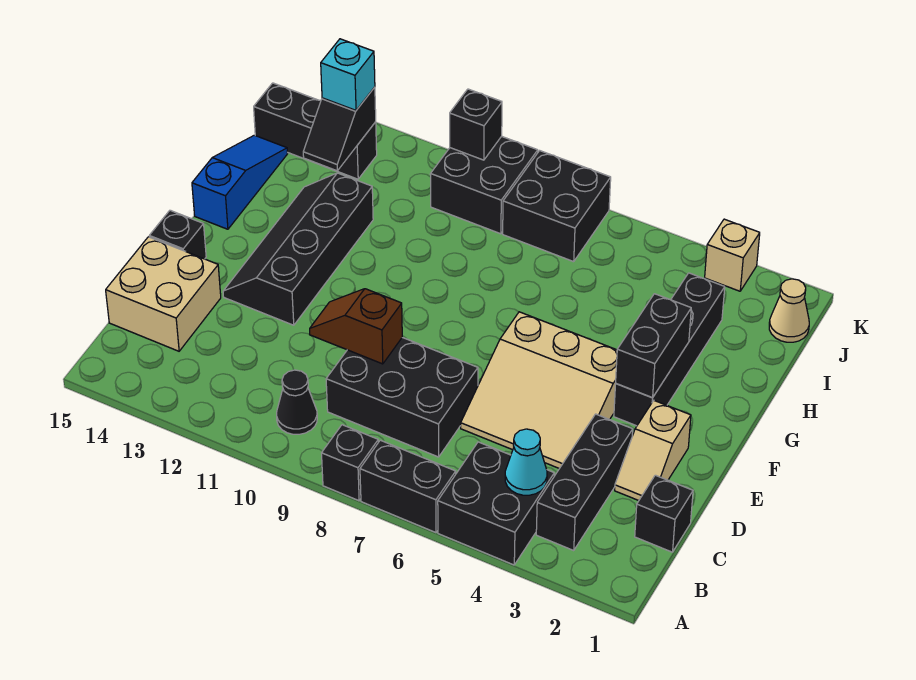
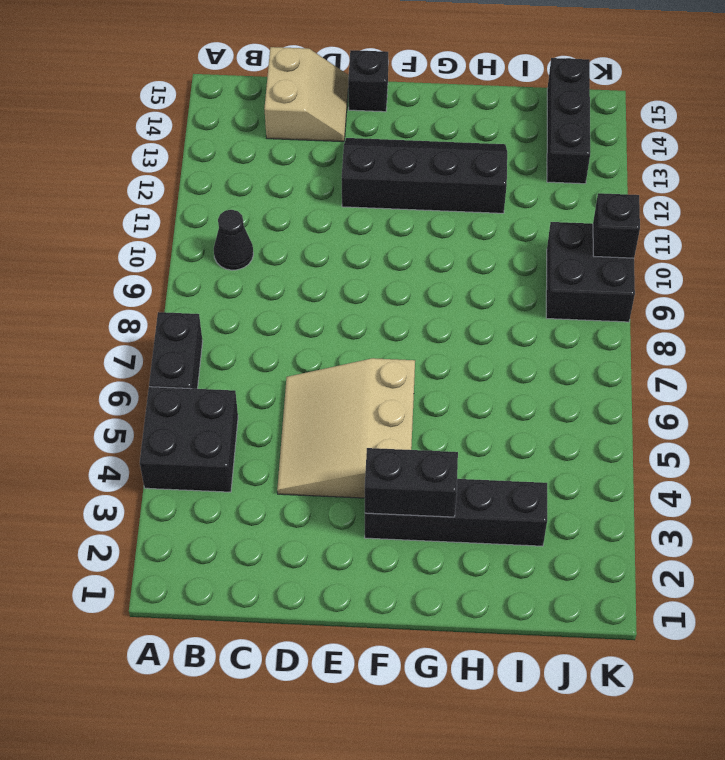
tan 2x2 slope [264,47,349,142] -> tan 2x2 brick [106,237,221,351]
none -> black 1x1 brick [322,425,378,501]
none -> black 1x3 brick [536,414,633,550]
none -> black 1x1 brick [635,475,693,552]

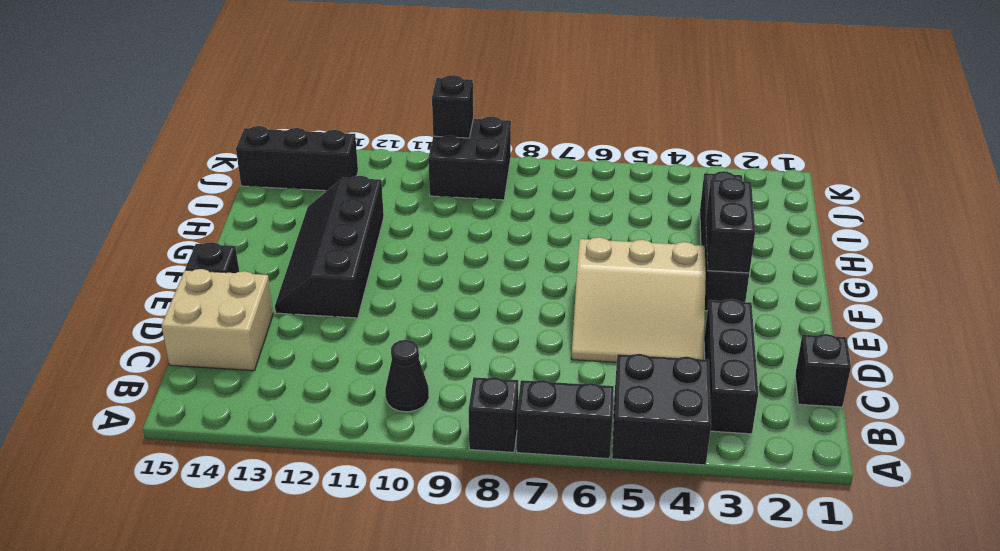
none -> black 2x3 brick [326,338,478,457]
none -> tan 1x2 slope [615,401,691,501]
none -> blue 1x3 slope [192,135,288,229]

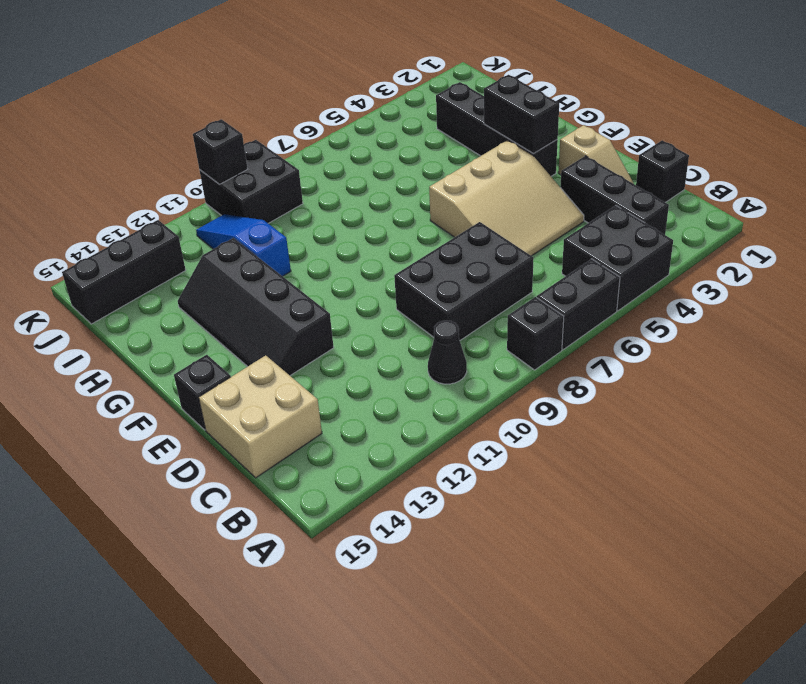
blue 1x3 slope [196,214,291,276] -> blue 1x3 slope moved to [192,135,288,229]
none -> tan 1x1 cone [769,279,809,342]
none -> black 2x2 brick [503,151,611,262]
none -> tan 1x1 brick [705,219,760,291]

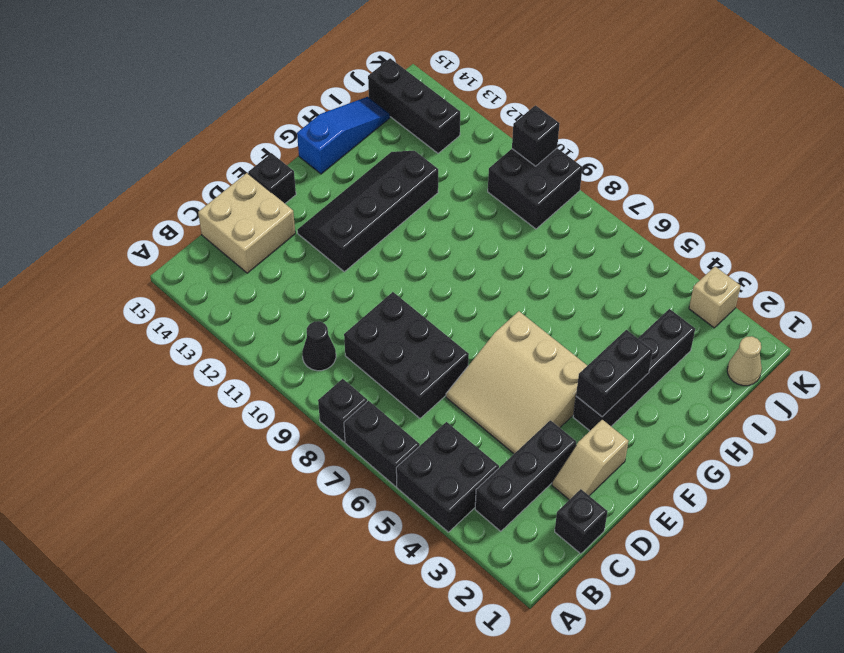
none -> black 2x2 brick [503,151,611,262]
none -> cyan 1x1 cone [505,429,547,495]
none -> brown 1x2 slope [310,289,402,364]

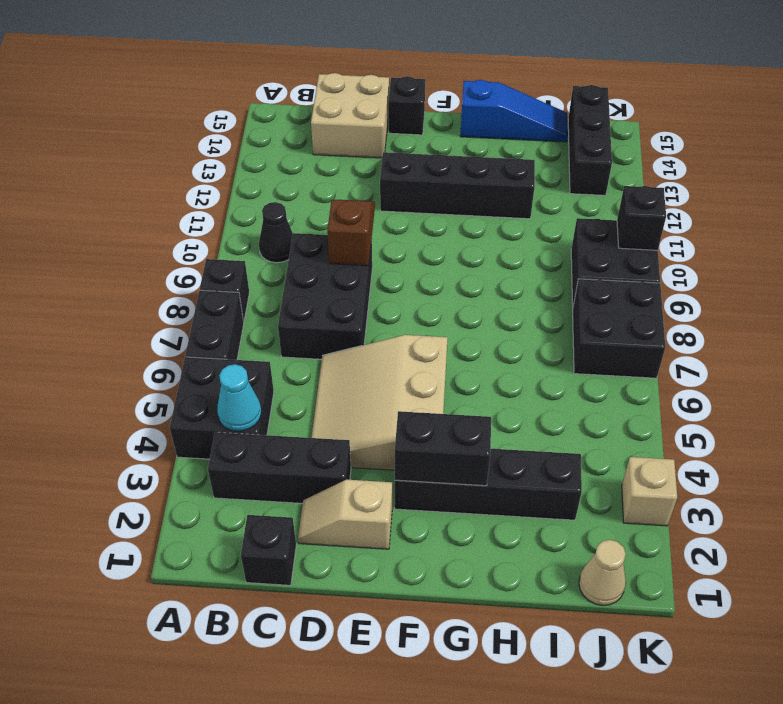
none -> black 1x2 slope [303,87,376,171]
none -> cyan 1x1 brick [321,39,375,110]

